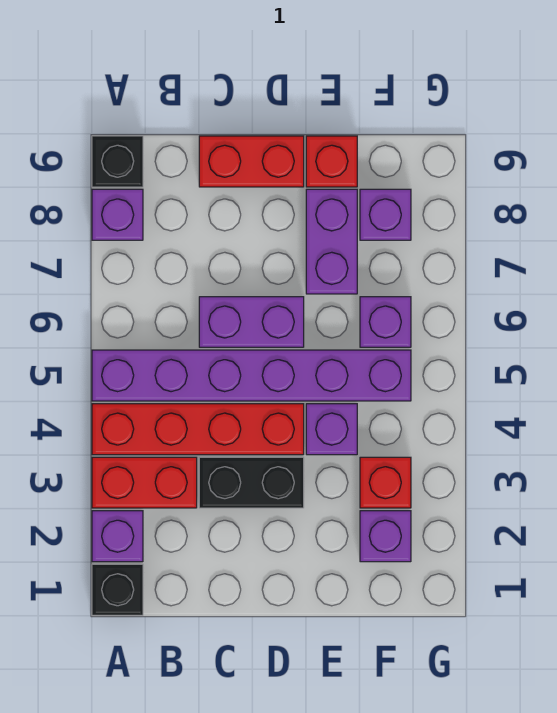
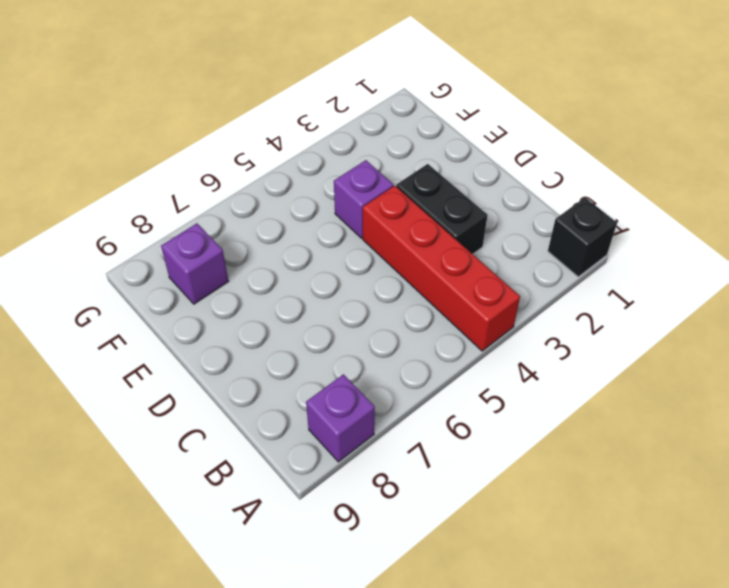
none -> purple 1x1 brick [92,511,143,562]
none -> red 1x2 brick [92,457,197,508]
none -> purple 1x6 brick [92,350,411,401]

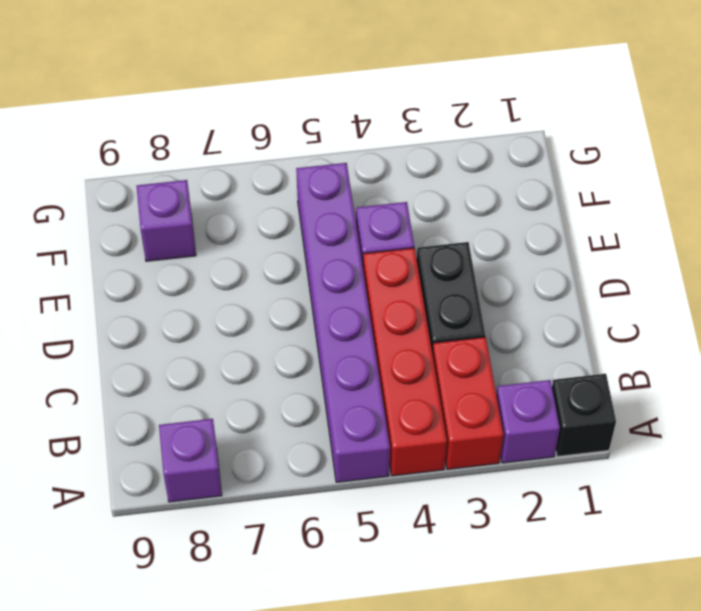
none -> black 1x1 brick [92,136,143,187]
none -> purple 1x2 brick [199,297,304,347]
none -> red 1x2 brick [199,136,304,187]

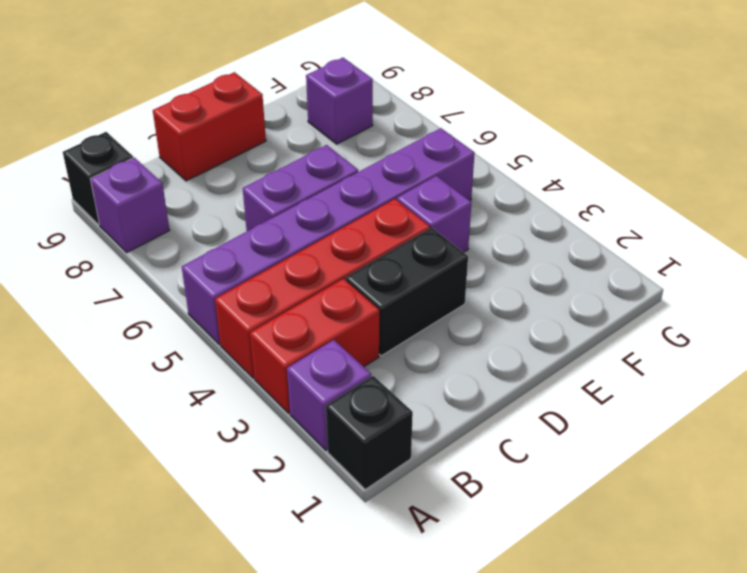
none -> purple 1x2 brick [306,189,357,294]
none -> red 1x1 brick [306,136,357,187]
none -> purple 1x1 brick [360,511,411,562]

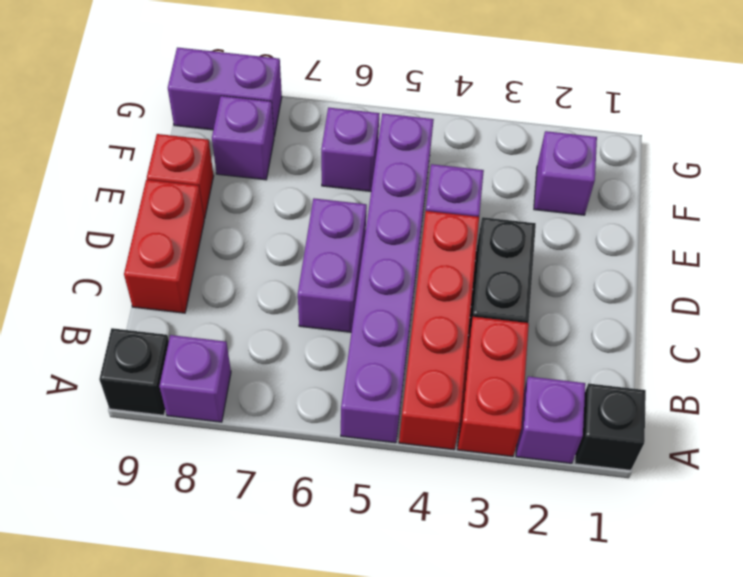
purple 1x2 brick [168,48,282,136] -> purple 1x2 brick moved to [306,189,357,294]
none -> red 1x1 brick [360,457,411,508]

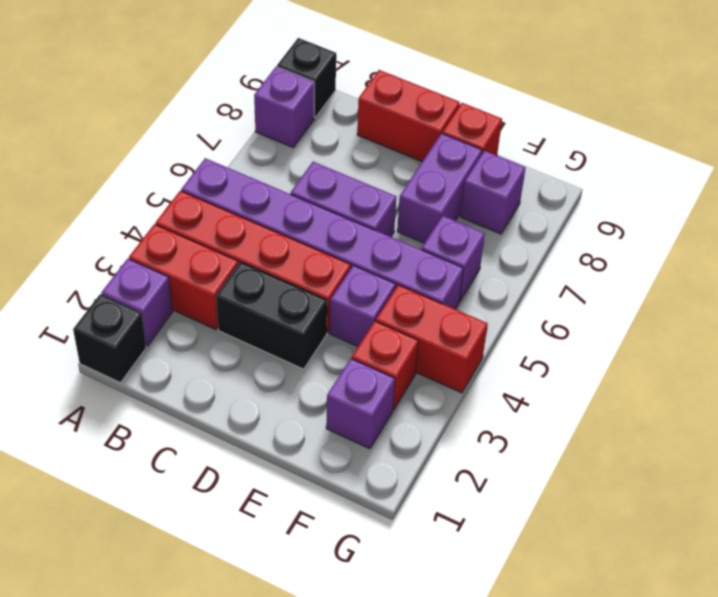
red 1x2 brick [376,285,488,393] -> none

